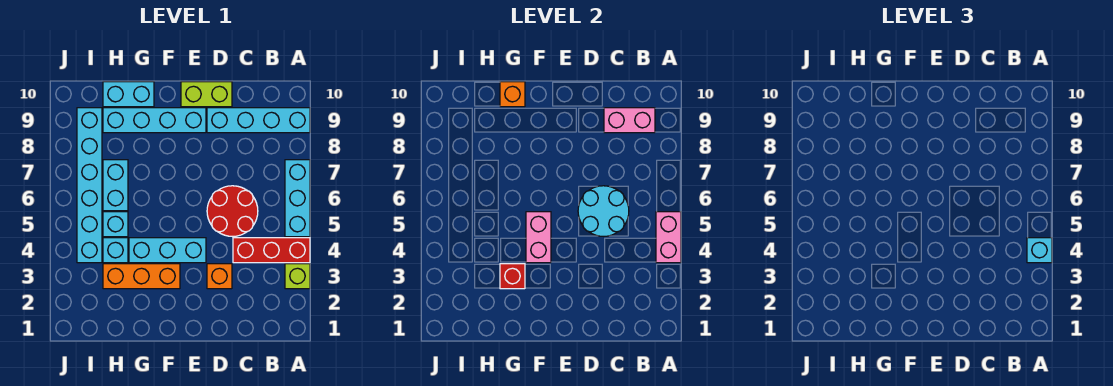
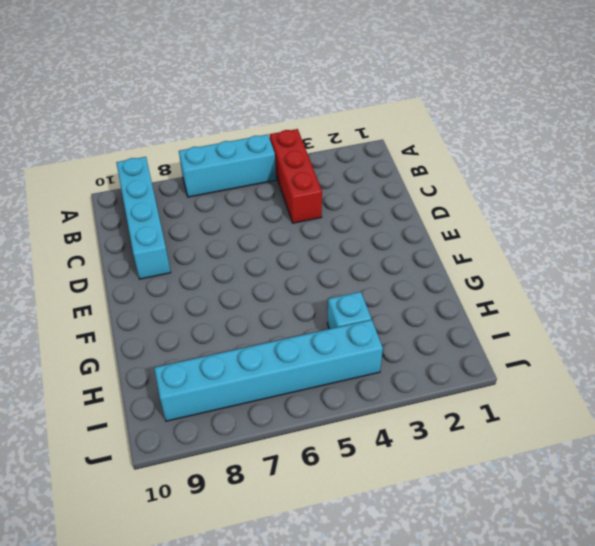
none -> lime 1x1 brick [285,264,310,289]
none -> red 2x2 round brick [207,186,258,236]
none -> orange 1x1 brick [207,264,232,289]

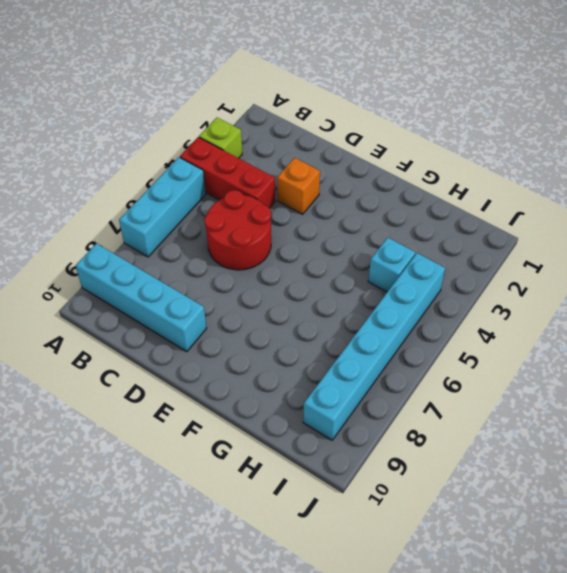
none -> lime 1x2 brick [181,82,232,107]
none -> cyan 1x3 brick [129,238,206,263]
none -> cyan 1x4 brick [103,108,206,133]

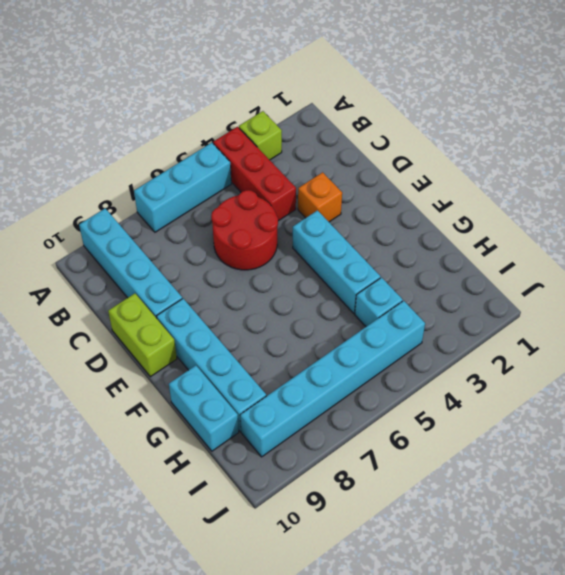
none -> orange 1x3 brick [103,264,180,289]
none -> cyan 1x1 brick [103,212,128,237]
none -> cyan 1x2 brick [103,160,128,211]

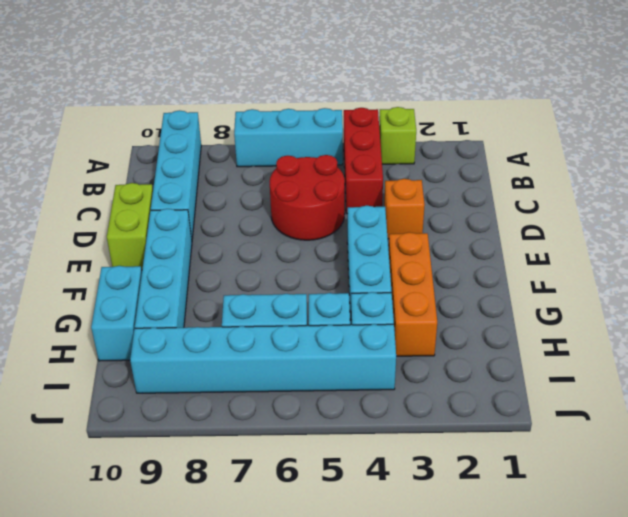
none -> pink 1x2 brick [656,212,681,263]
none -> pink 1x2 brick [604,108,655,133]
none -> cyan 2x2 round brick [578,186,629,236]

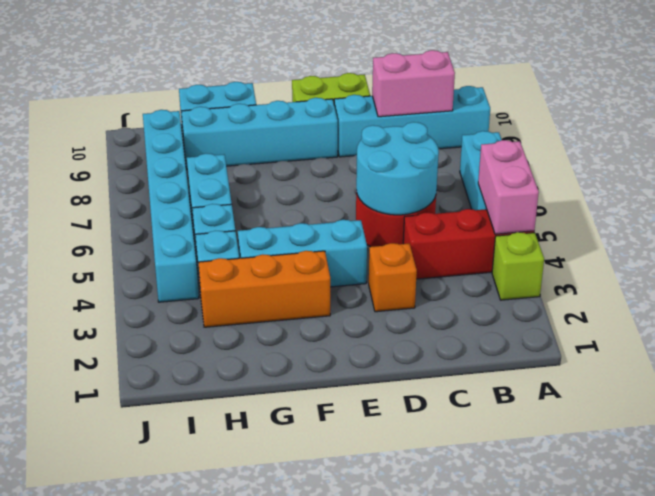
none -> pink 1x2 brick [526,212,551,263]
none -> red 1x1 brick [500,264,525,289]
none -> orange 1x1 brick [500,82,525,107]

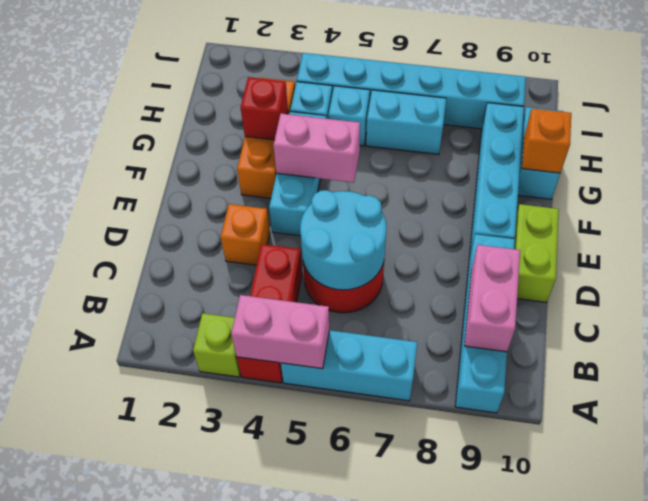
none -> cyan 1x1 brick [1027,238,1052,263]

